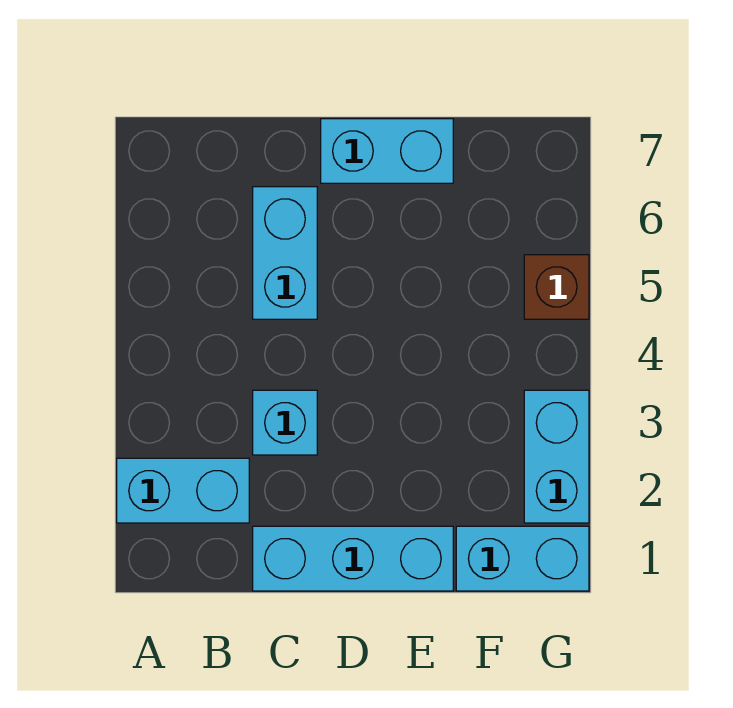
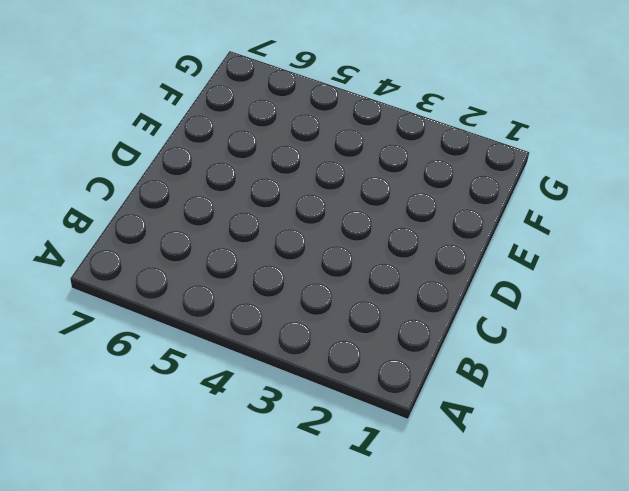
none -> cyan 1x2 brick [117,458,249,523]
none -> cyan 1x3 brick [253,526,453,591]

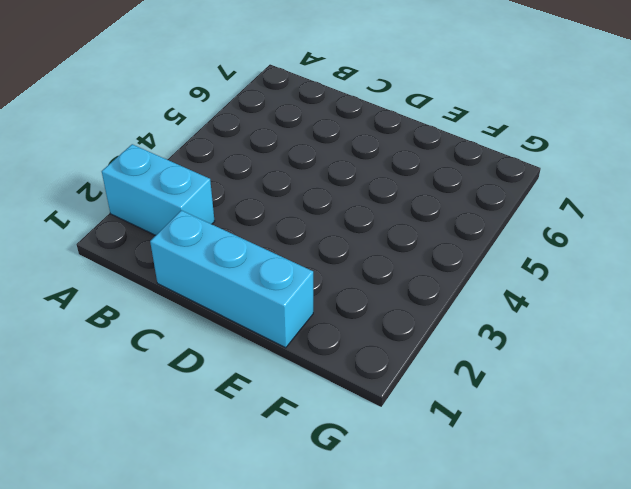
none -> cyan 1x1 brick [253,390,317,455]
none -> cyan 1x2 brick [253,187,317,319]

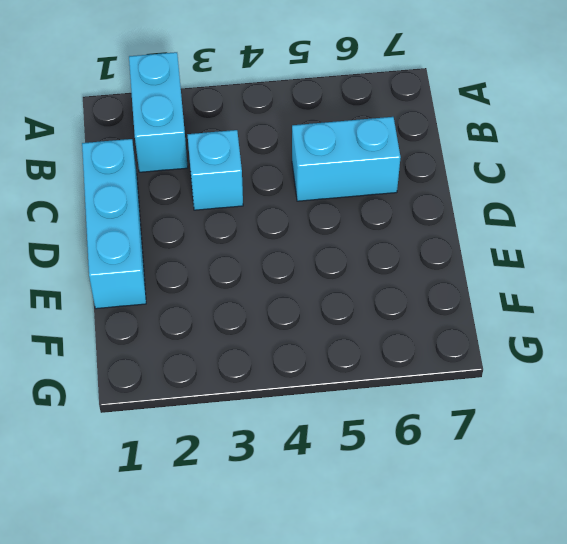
none -> cyan 1x2 brick [321,119,453,183]
none -> cyan 1x2 brick [456,526,589,591]

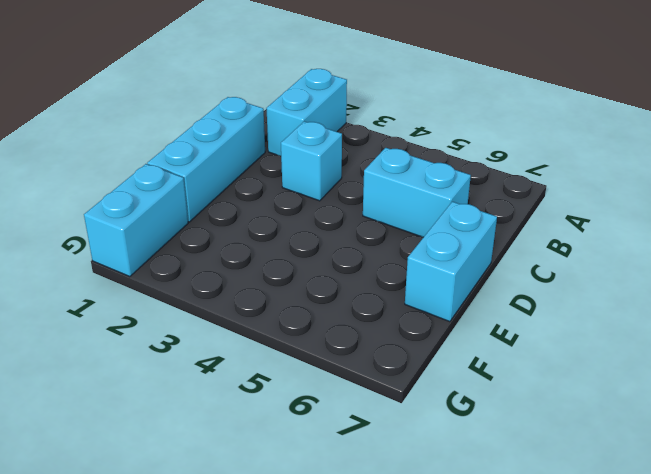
none -> cyan 1x2 brick [524,390,589,523]
none -> brown 1x1 brick [524,255,589,319]

